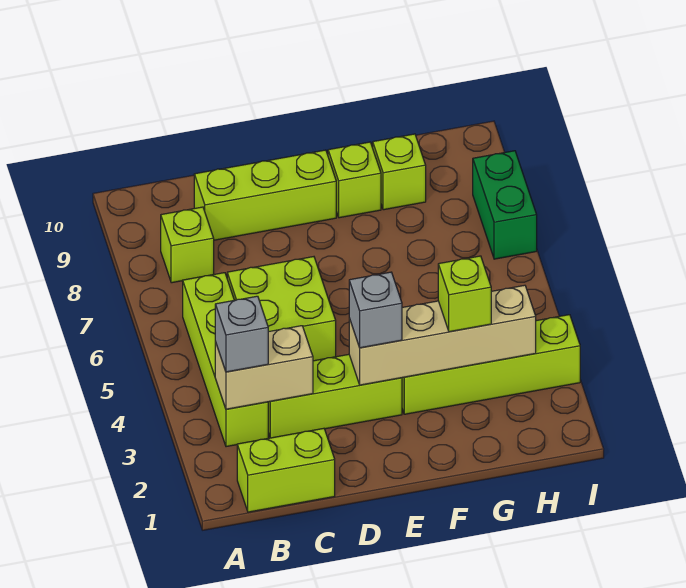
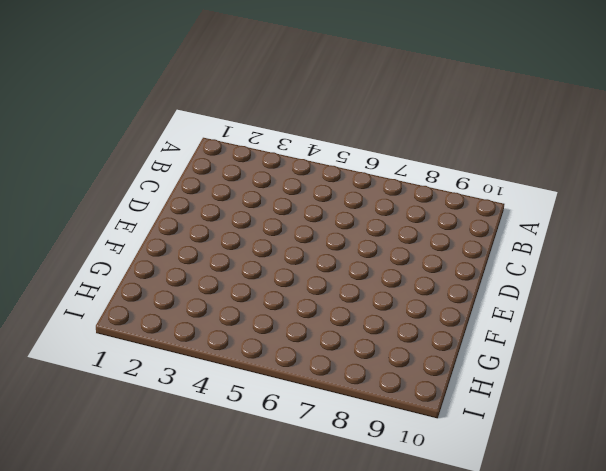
none -> lime 1x2 brick [237,429,335,512]
none -> lime 1x4 brick [183,273,268,447]
none -> lime 1x1 brick [161,207,214,283]

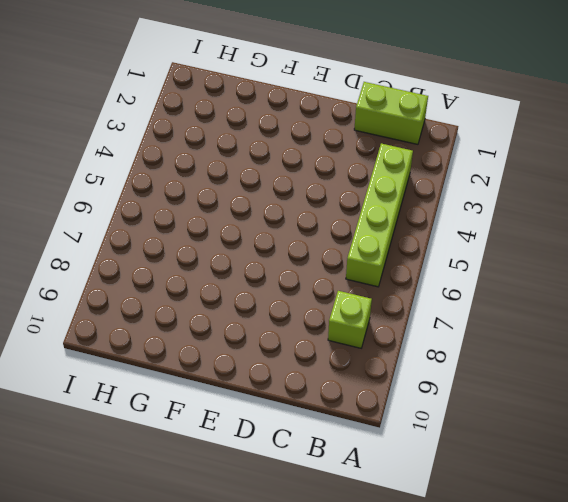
none -> lime 1x3 brick [268,354,402,438]
none -> lime 2x2 brick [227,257,336,361]
none -> lime 1x3 brick [194,150,336,240]

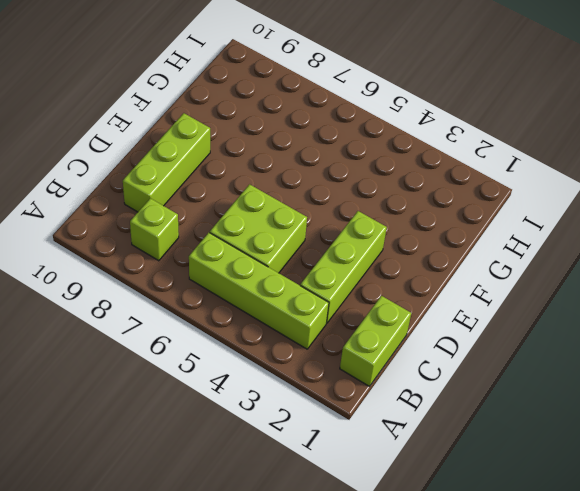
none -> lime 1x4 brick [402,315,580,414]
none -> lime 1x1 brick [328,142,381,218]
none -> lime 1x1 brick [373,134,426,210]

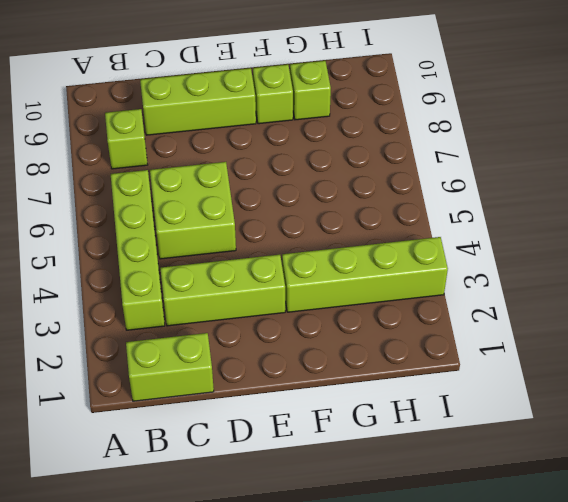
none -> green 1x2 brick [473,151,537,259]
none -> tan 1x2 brick [215,326,313,409]
none -> tan 1x4 brick [349,285,536,385]

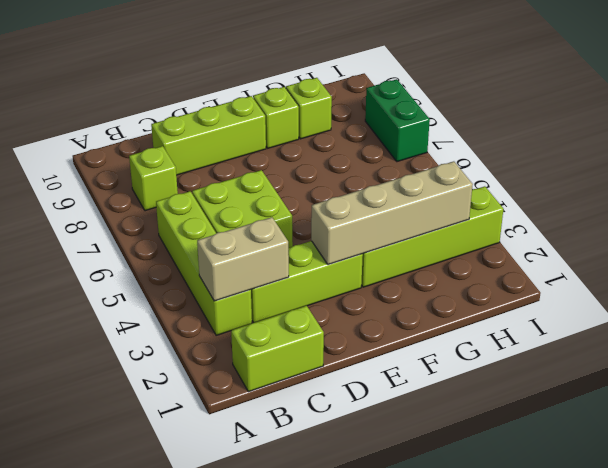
none -> grey 1x1 brick [215,296,268,372]
none -> grey 1x1 brick [349,272,402,348]
none -> lime 1x1 brick [438,256,491,332]

